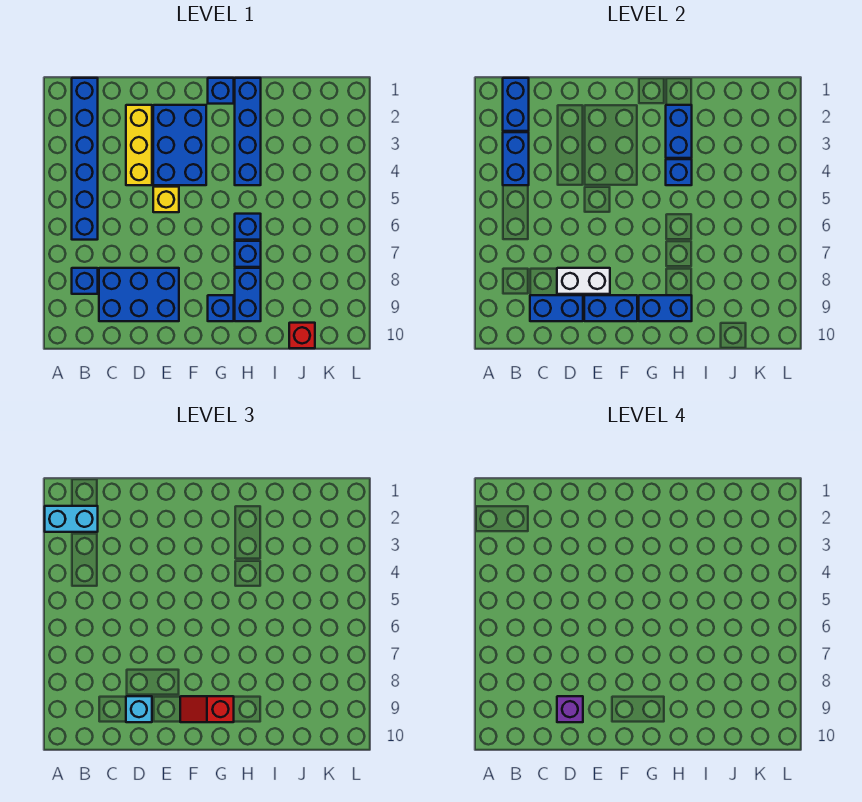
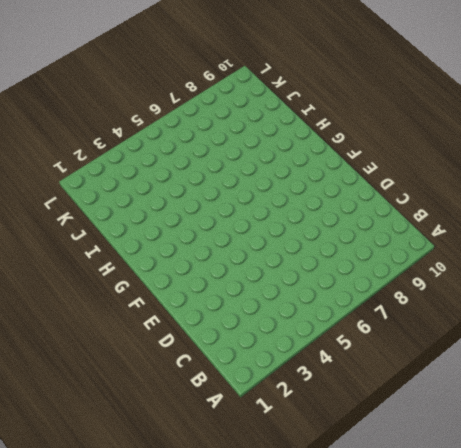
none -> blue 1x6 brick [72,78,98,240]
none -> blue 1x1 brick [72,268,98,294]
none -> blue 2x3 brick [99,268,179,321]

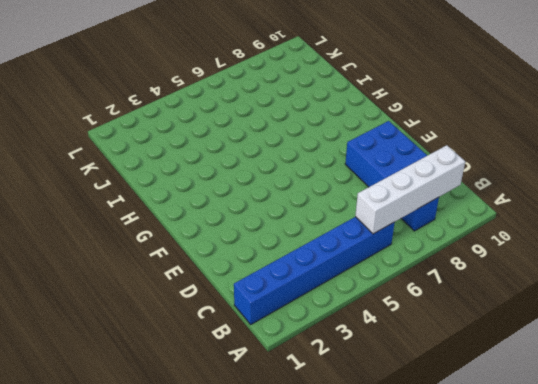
white 1x4 brick [355,145,465,234] -> none
none -> yellow 1x3 brick [126,105,152,185]
none -> blue 2x3 brick [153,105,206,185]
none -> yellow 1x1 brick [153,187,179,212]

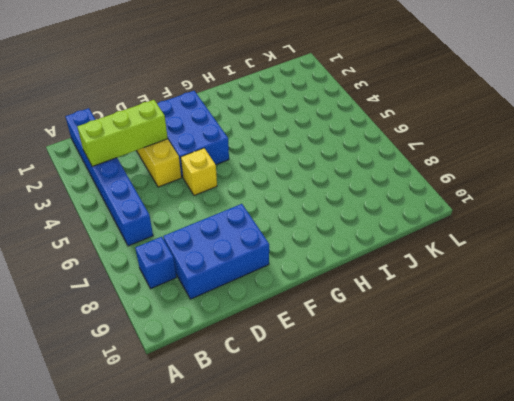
lime 1x3 brick [77,100,168,167] -> blue 1x2 brick [503,132,529,185]
none -> blue 1x1 brick [208,78,234,104]
none -> blue 1x1 brick [208,295,234,321]
none -> blue 1x4 brick [235,78,261,185]

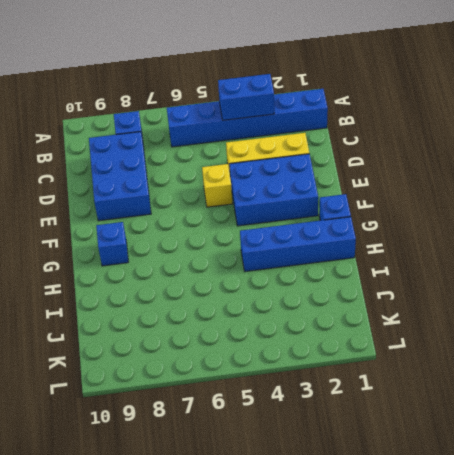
none -> blue 1x1 brick [235,214,261,240]
none -> blue 1x1 brick [235,241,261,267]
none -> blue 1x2 brick [235,268,261,321]

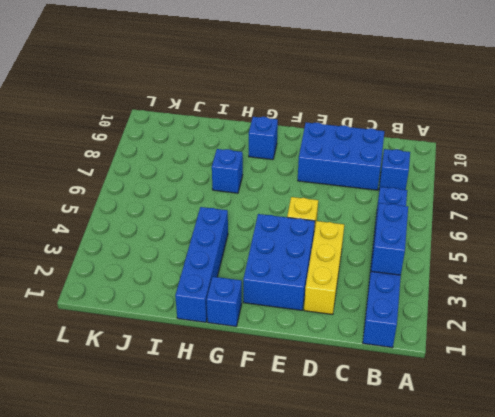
none -> blue 1x1 brick [235,214,261,240]
none -> blue 1x2 brick [235,268,261,321]
none -> red 1x1 brick [289,323,315,348]

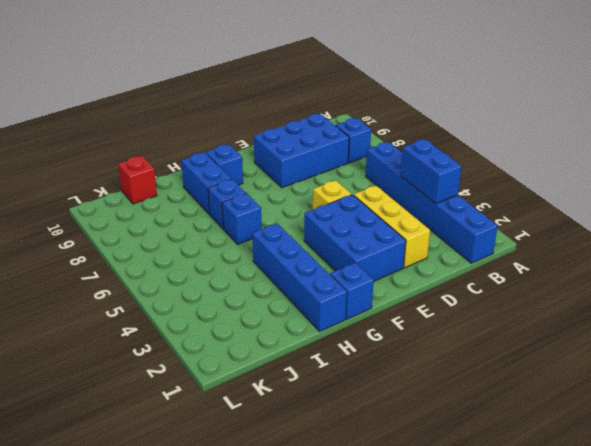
none -> blue 1x2 brick [503,78,529,131]
none -> blue 1x2 brick [530,295,583,321]
none -> white 1x2 brick [557,268,610,294]

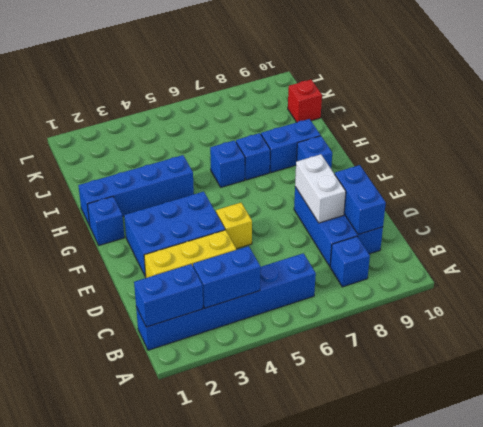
none -> blue 1x2 brick [584,295,637,321]
none -> blue 1x2 brick [639,295,692,321]
none -> blue 1x2 brick [666,105,692,158]

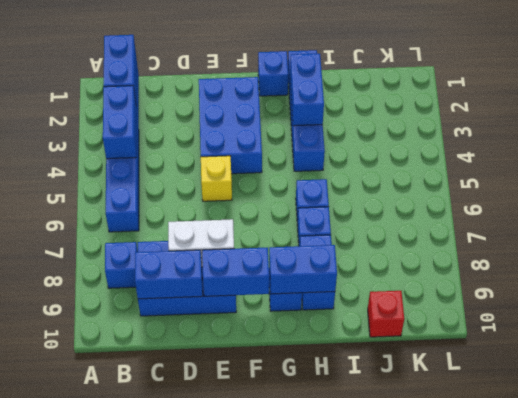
none -> yellow 1x3 brick [126,105,152,185]
none -> blue 1x1 brick [666,159,692,185]
none -> cyan 1x2 brick [45,506,98,532]

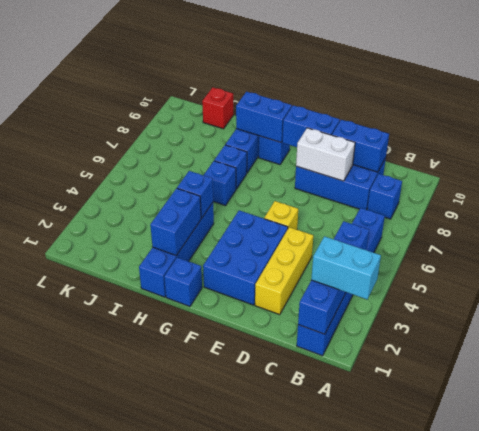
none -> cyan 1x1 brick [126,696,152,722]
none -> red 1x2 slope [180,696,234,722]
none -> purple 1x1 brick [557,696,583,722]

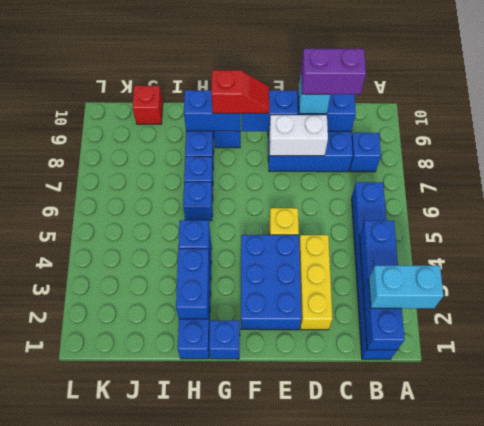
purple 1x2 brick [301,49,366,94] -> purple 1x1 brick [557,696,583,722]

